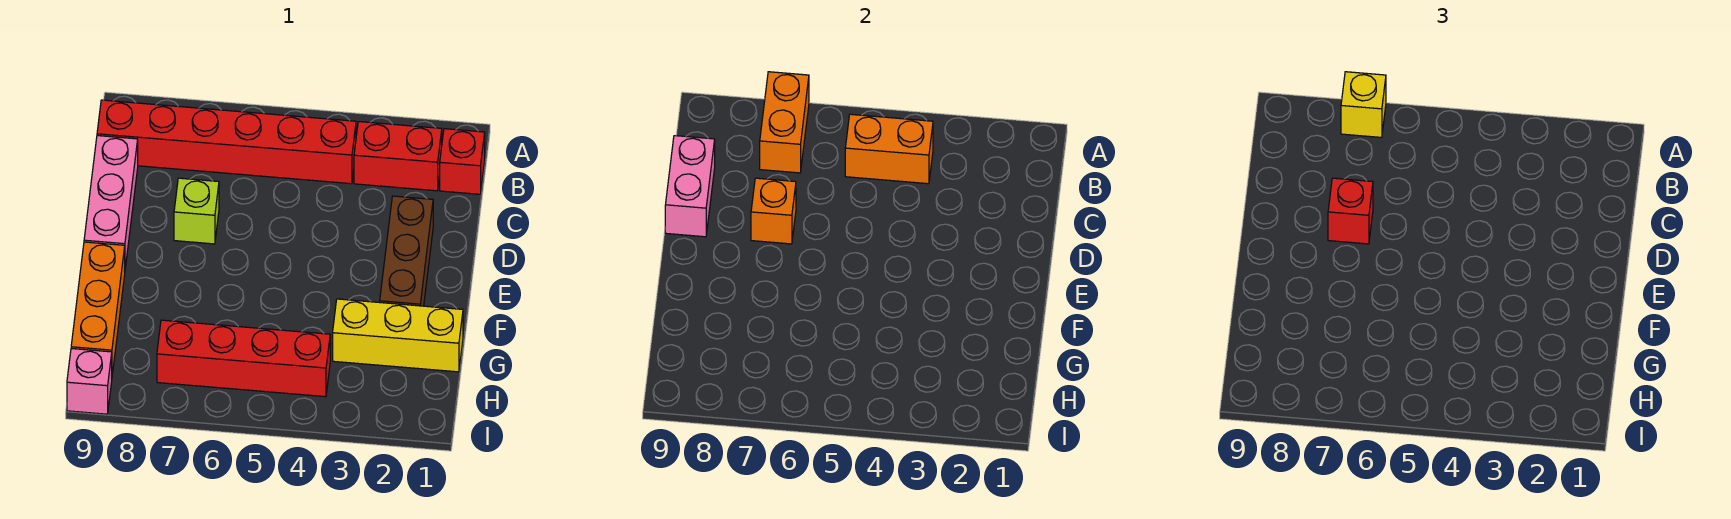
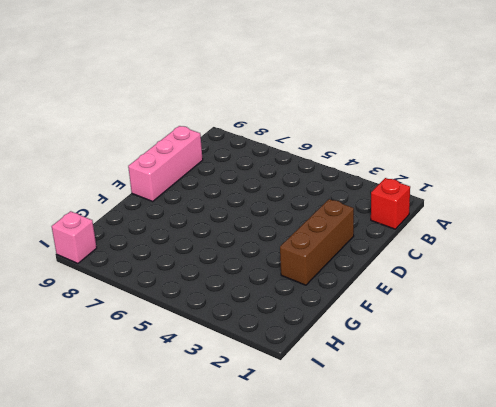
none -> red 1x2 brick [354,122,442,191]
none -> red 1x6 brick [97,100,356,184]
none -> lime 1x1 brick [174,178,219,244]

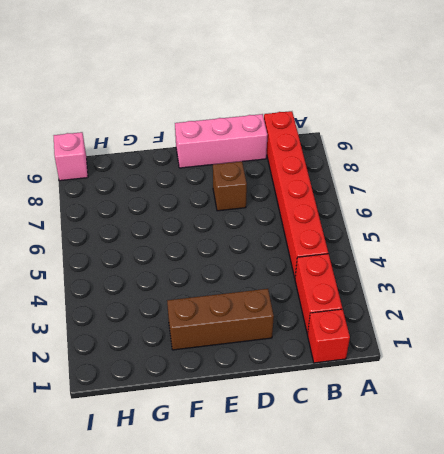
brown 1x1 brick [213,162,247,211] -> lime 1x1 brick [174,178,219,244]
none -> orange 1x3 brick [71,242,125,375]
none -> yellow 1x3 brick [333,299,463,372]
none -> red 1x4 brick [157,320,330,397]

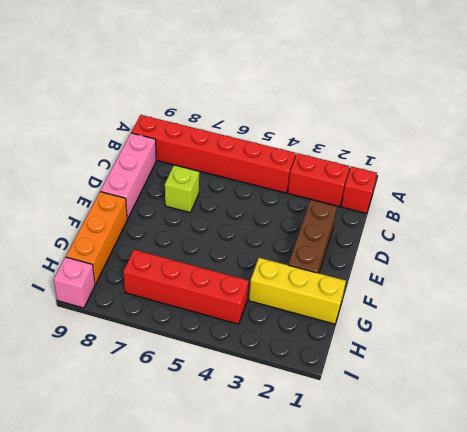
none -> orange 1x2 brick [760,72,809,173]
none -> orange 1x2 brick [845,114,933,184]
none -> pink 1x2 brick [665,136,715,237]

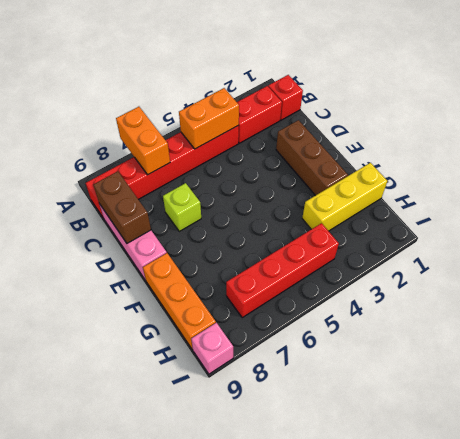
brown 1x2 brick [93,171,151,243] -> pink 1x2 brick [665,136,715,237]
none -> orange 1x1 brick [751,178,796,244]
none -> yellow 1x1 brick [1341,72,1386,137]
none -> red 1x1 brick [1328,178,1373,244]

